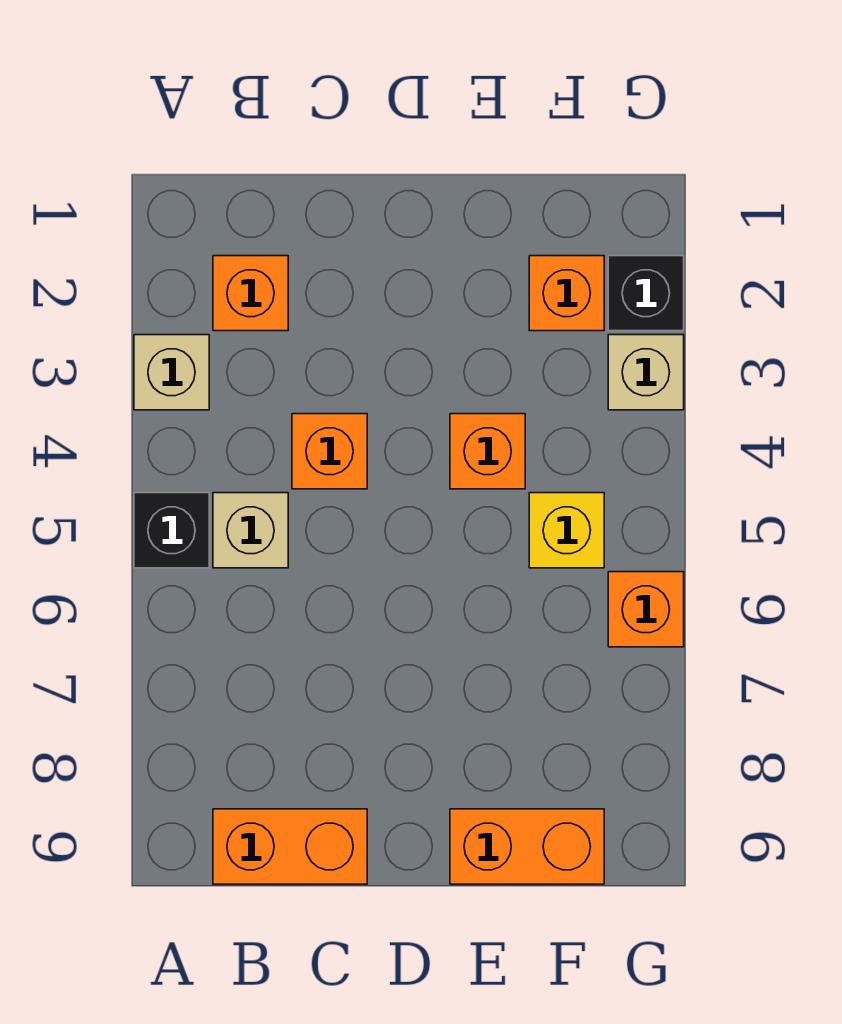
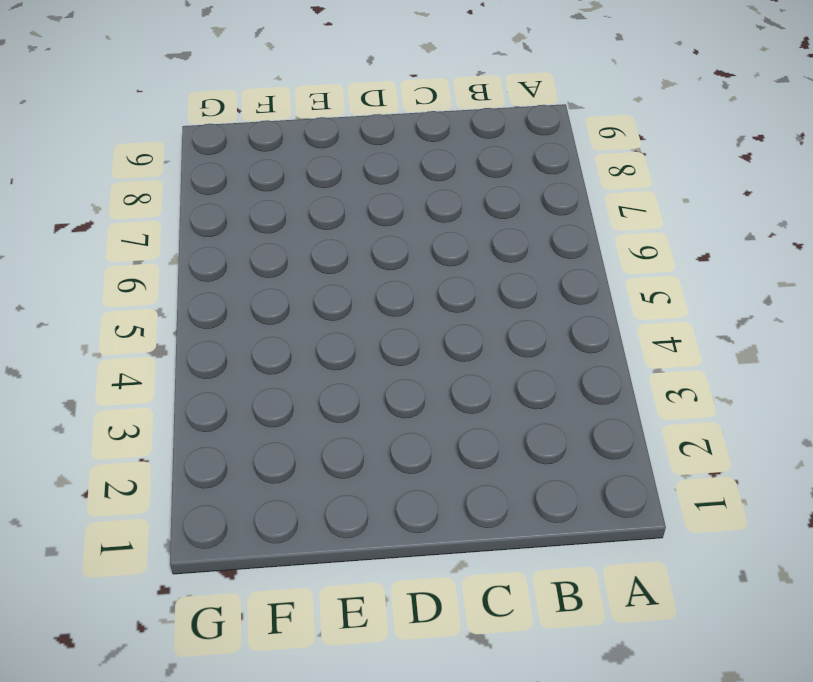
none -> tan 1x1 brick [134,335,209,410]
none -> black 1x1 brick [134,493,209,568]
none -> orange 1x1 brick [213,256,288,331]

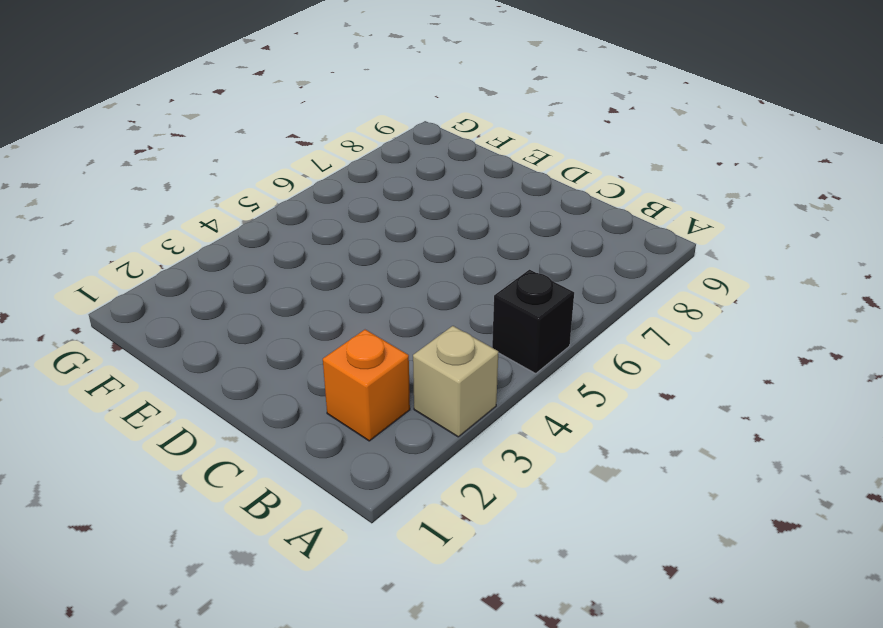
none -> tan 1x1 brick [213,493,288,568]
none -> orange 1x2 brick [213,809,367,884]
none -> orange 1x1 brick [292,414,367,489]

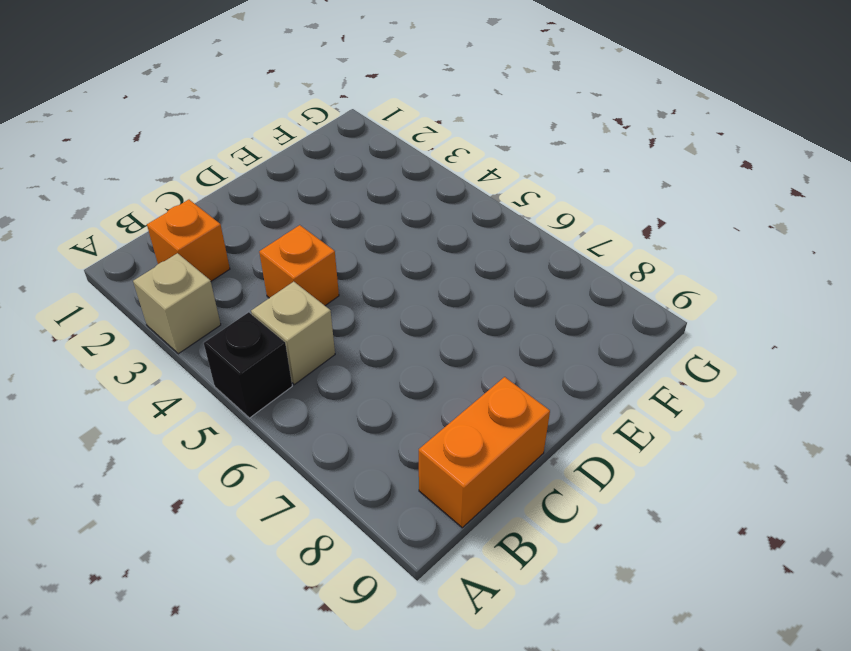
none -> orange 1x1 brick [450,414,525,489]
none -> orange 1x2 brick [450,809,604,884]
none -> orange 1x1 brick [529,256,604,331]

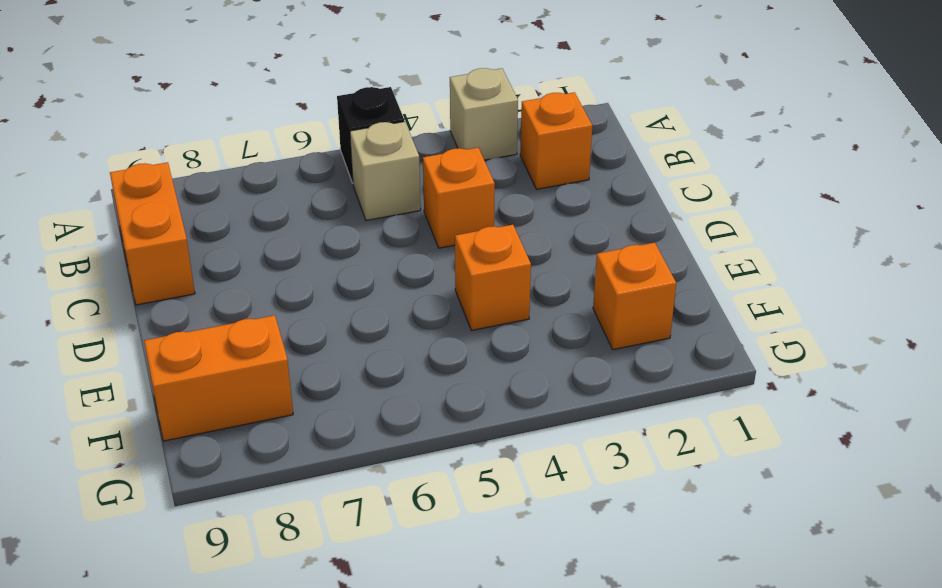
orange 1x2 brick [144,315,293,441] -> orange 1x2 brick turned to [450,809,604,884]
none -> yellow 1x1 brick [529,493,604,568]
none -> black 1x1 brick [608,256,684,331]
none -> tan 1x1 brick [608,335,684,410]

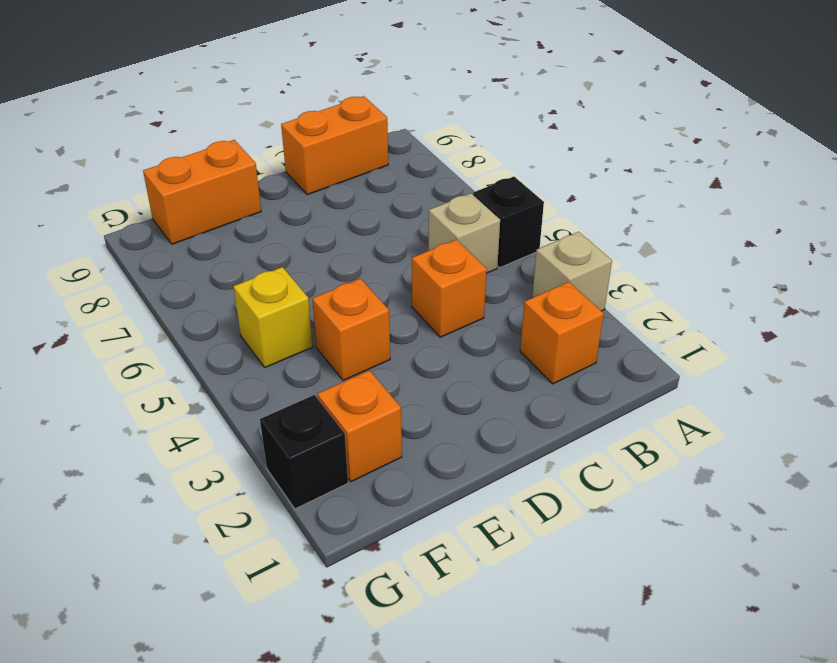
none -> tan 1x1 brick [608,335,684,410]
none -> orange 1x1 brick [608,572,684,647]

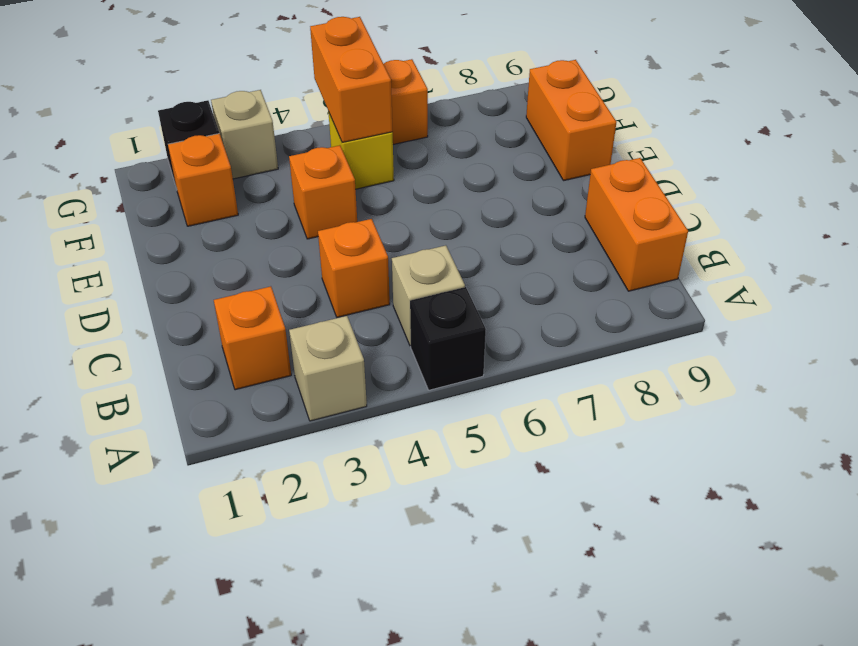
orange 1x2 brick [310,17,393,142] -> none

